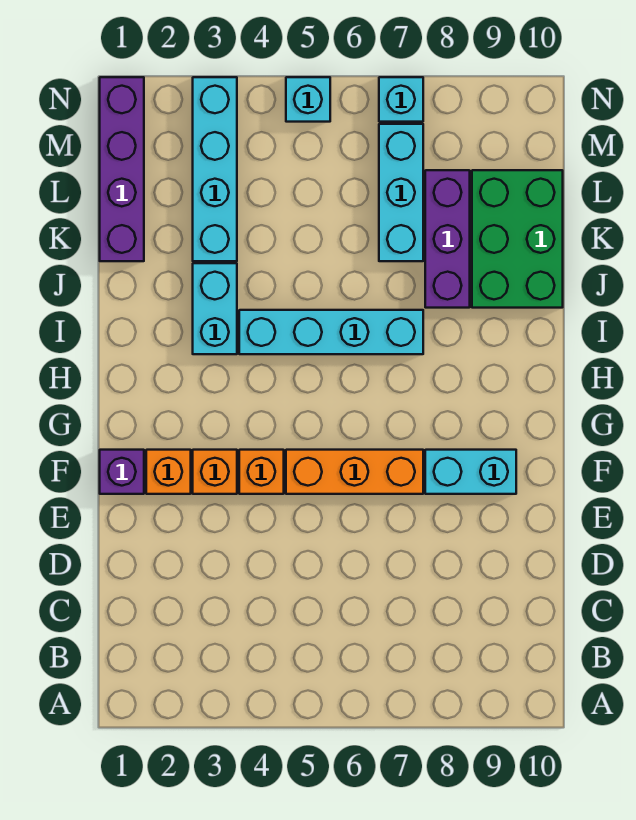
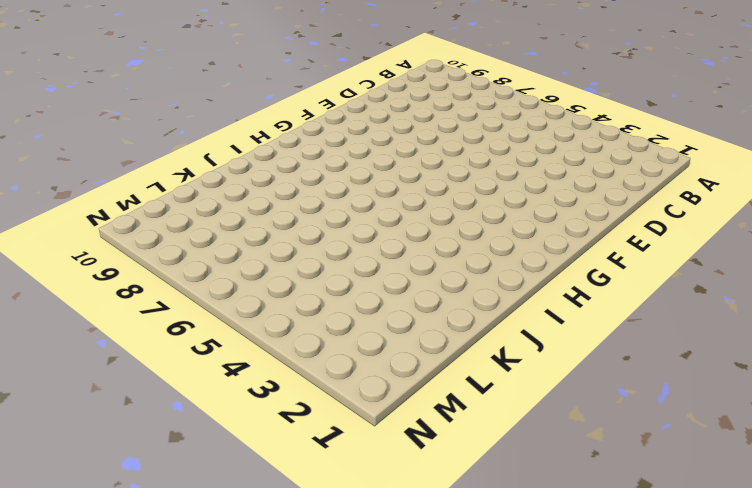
none -> purple 1x1 brick [100,450,144,494]
none -> orange 1x1 brick [146,450,191,494]
none -> orange 1x1 brick [193,450,237,494]

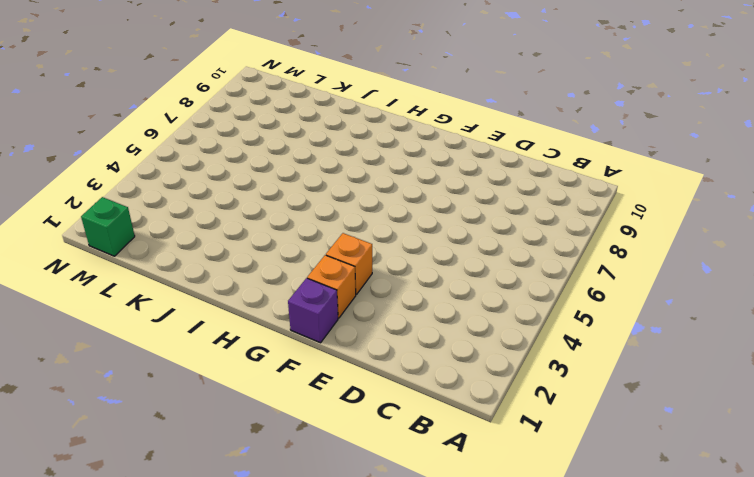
green 1x1 brick [81,197,135,256] -> purple 1x4 brick [100,77,144,261]
none -> orange 1x1 brick [239,450,284,494]
none -> orange 1x3 brick [286,450,423,494]
none -> cyan 1x2 brick [425,450,516,494]

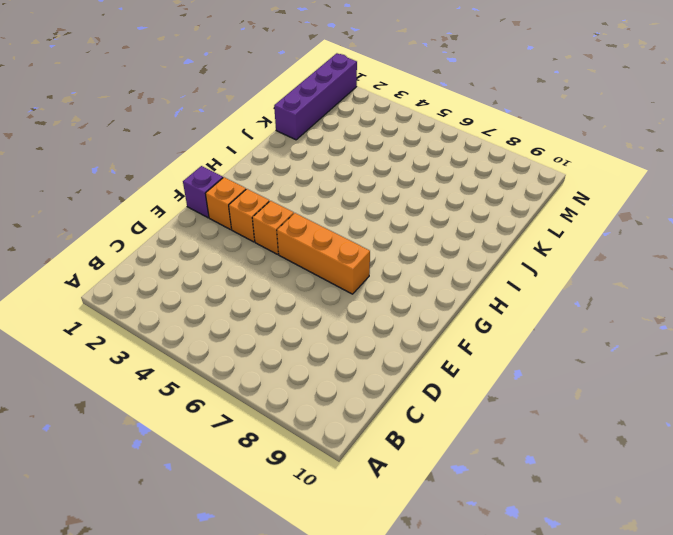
none -> cyan 1x2 brick [425,450,516,494]
none -> cyan 1x2 brick [193,263,237,354]
none -> cyan 1x4 brick [239,310,423,354]

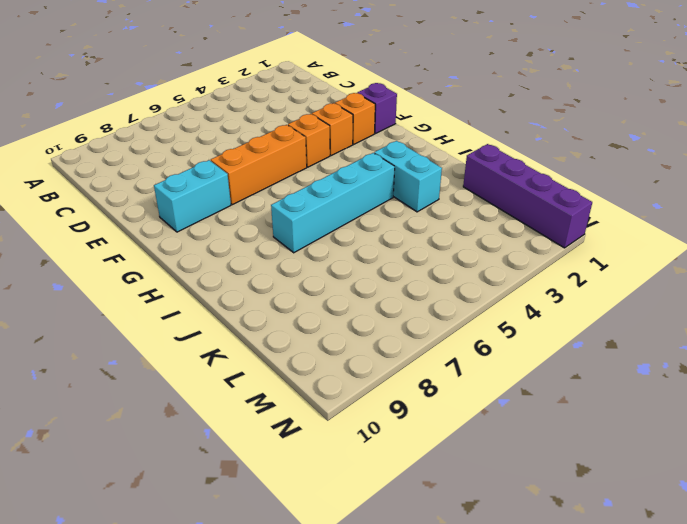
none -> purple 1x3 brick [425,170,470,308]
none -> green 2x3 brick [472,170,563,308]
none -> cyan 1x4 brick [193,77,237,261]

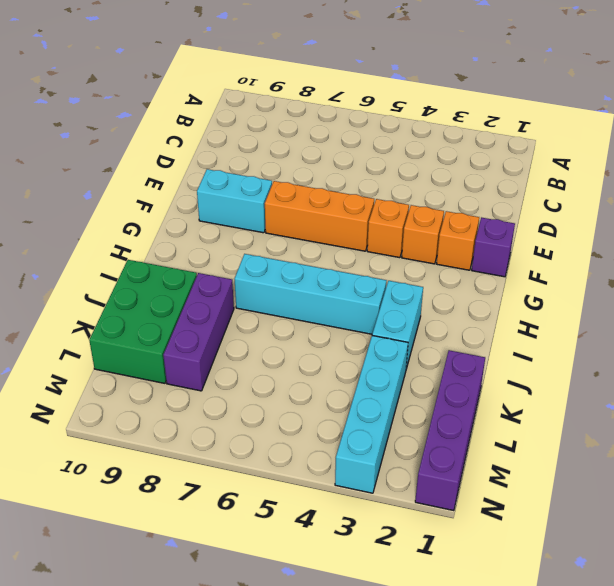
none -> cyan 1x3 brick [379,124,423,261]
none -> cyan 1x1 brick [286,77,330,122]
none -> cyan 1x1 brick [379,77,423,122]

